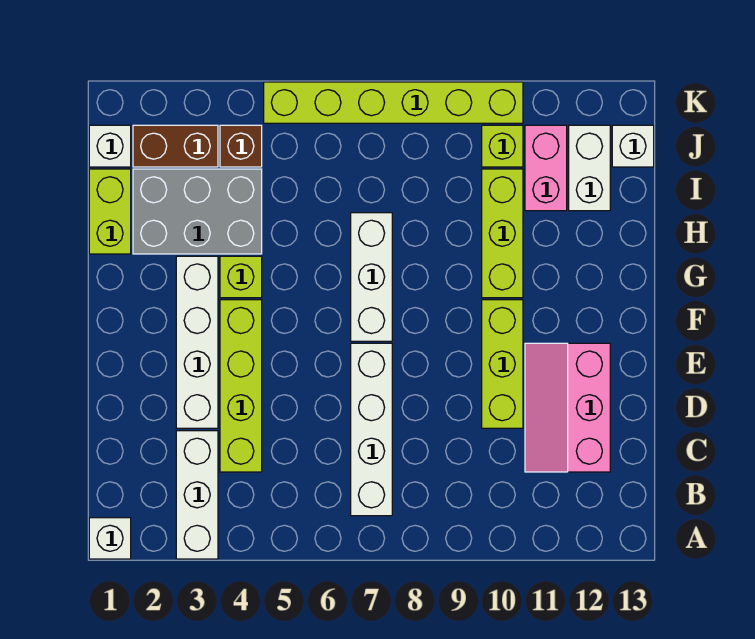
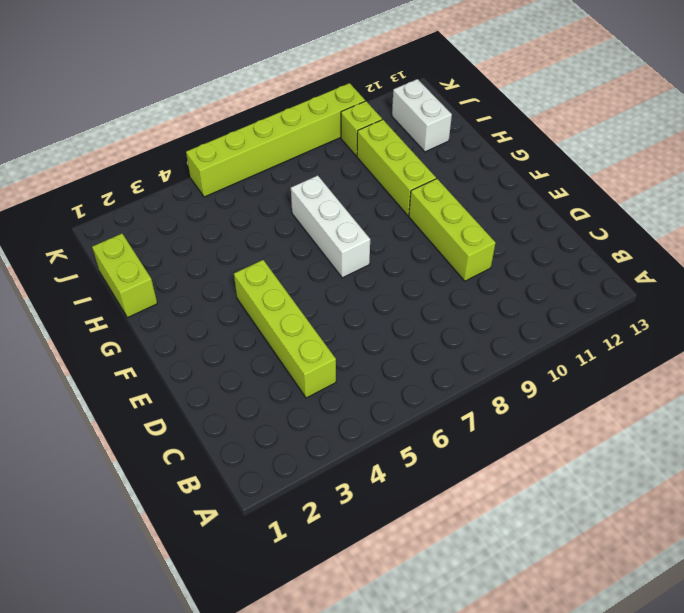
none -> white 1x1 brick [89,518,131,559]
none -> white 1x3 brick [176,431,218,559]
none -> white 1x4 brick [351,343,392,516]

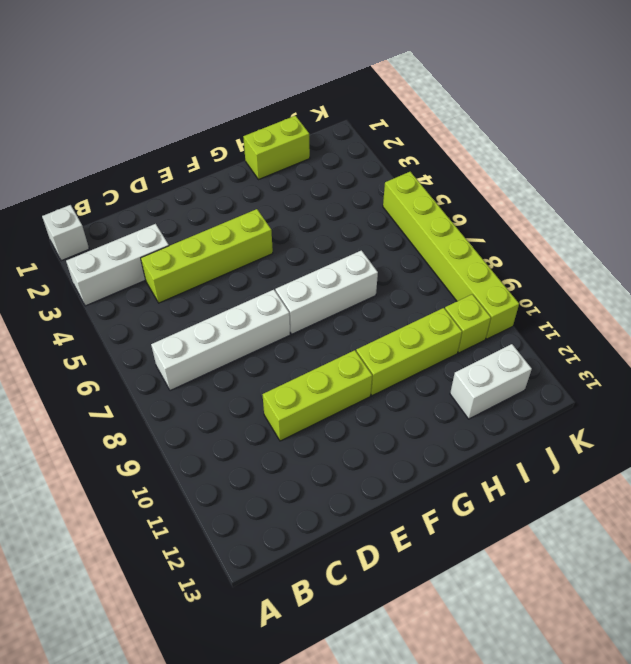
none -> pink 2x3 slope [525,343,610,472]
none -> white 1x4 brick [176,256,218,428]
none -> lime 1x1 brick [220,256,262,298]

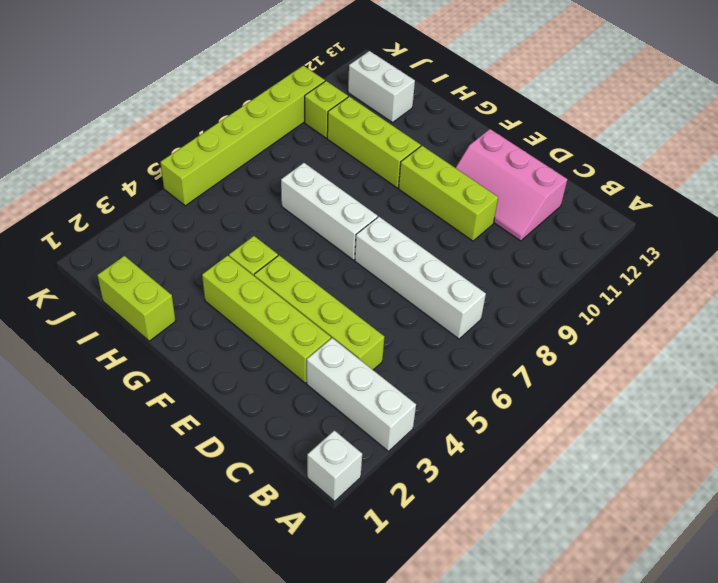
lime 1x4 brick [202,255,331,383] -> white 1x4 brick [176,256,218,428]
none -> grey 2x3 brick [133,169,262,254]
none -> pink 1x2 brick [525,125,567,211]
none -> white 1x1 brick [89,125,131,167]

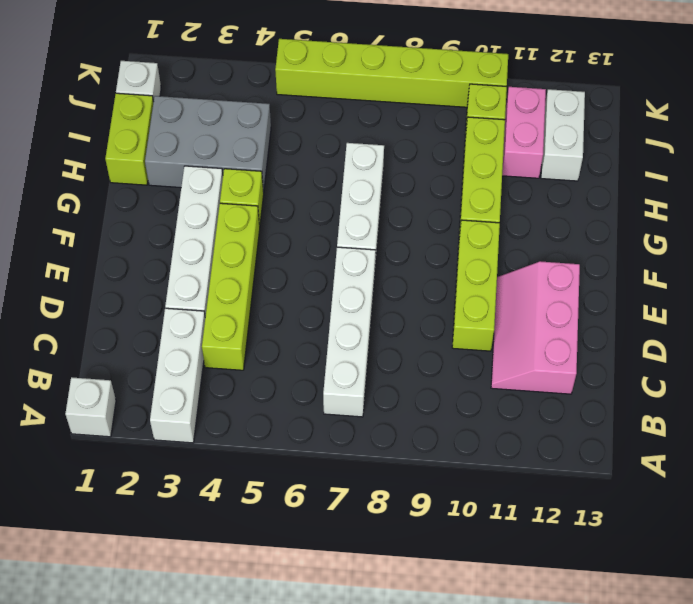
none -> brown 1x2 brick [133,125,218,167]
none -> brown 1x1 brick [220,125,262,167]
none -> white 1x1 brick [612,125,654,167]

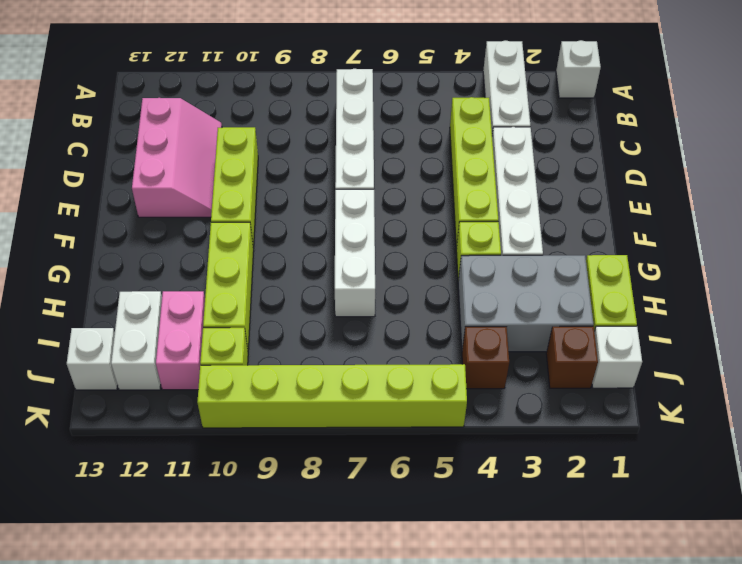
brown 1x1 brick [546,326,598,388] -> brown 1x2 brick [133,125,218,167]

